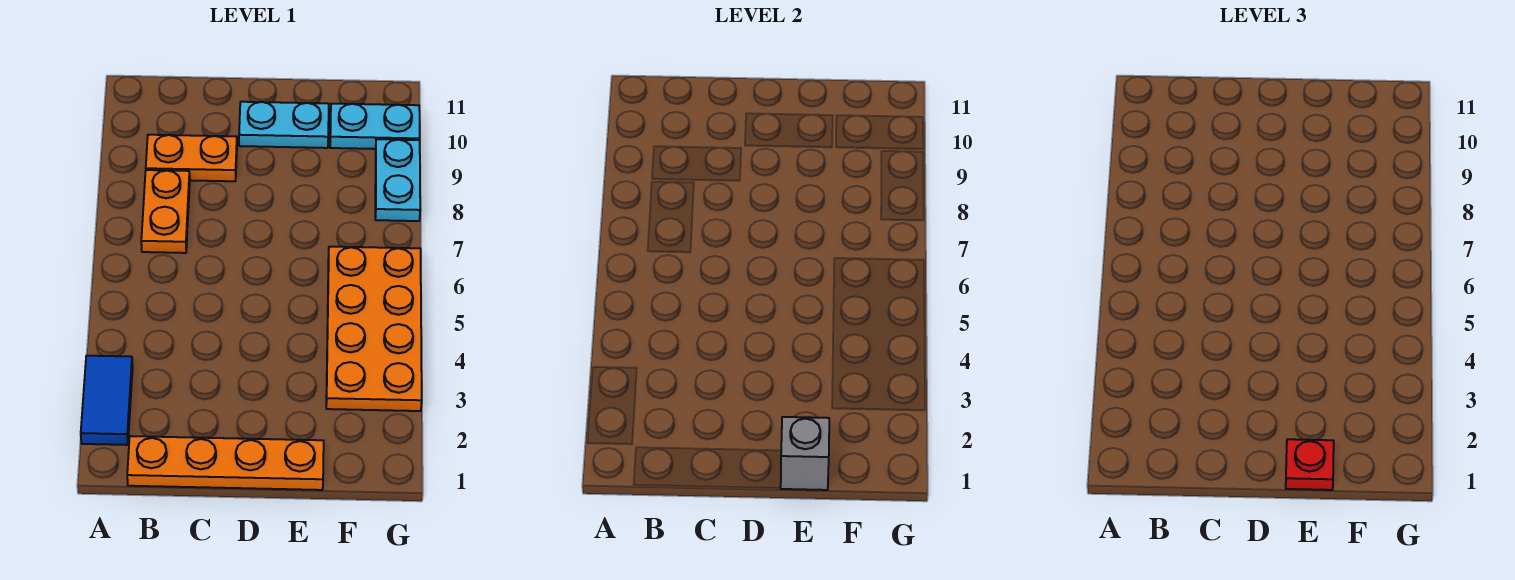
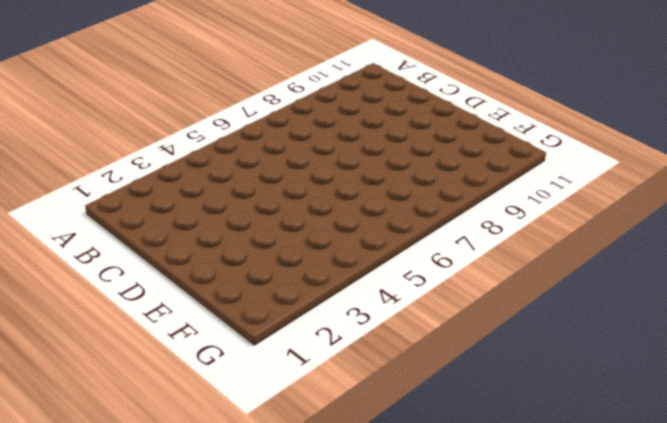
none -> blue 1x2 tile [81,356,133,445]
none -> orange 1x4 plate [127,436,324,490]

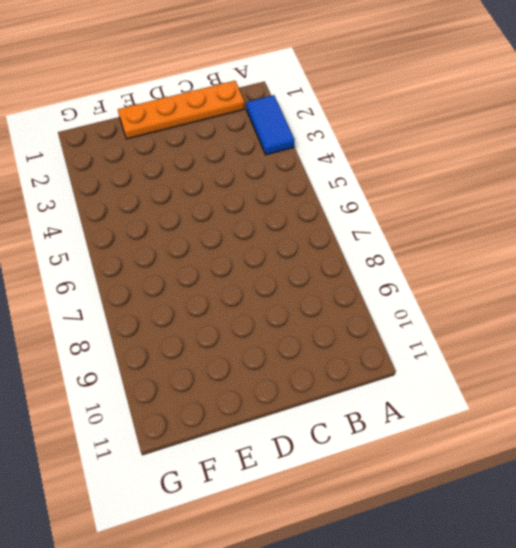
none -> orange 1x2 plate [141,170,190,253]
none -> orange 1x2 plate [146,135,237,181]

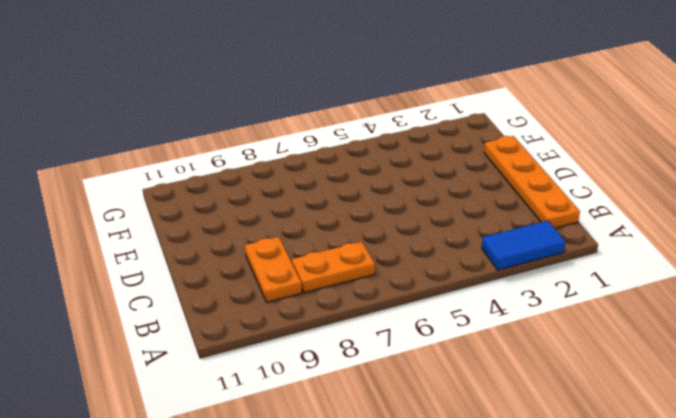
none -> cyan 1x2 plate [239,102,329,148]
none -> orange 2x4 plate [326,247,422,411]

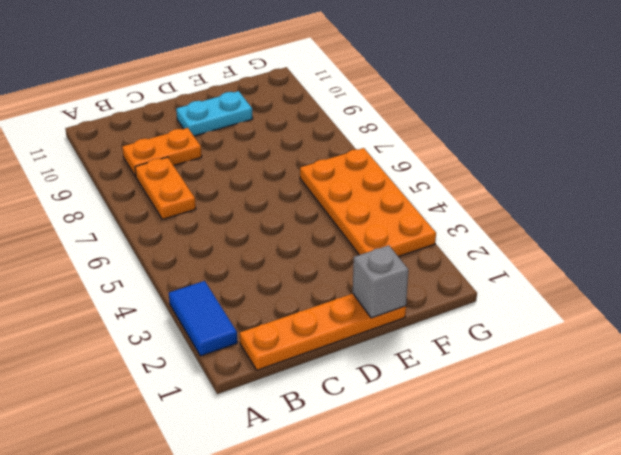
none -> cyan 1x2 plate [330,104,420,149]
none -> cyan 1x2 plate [375,139,420,221]

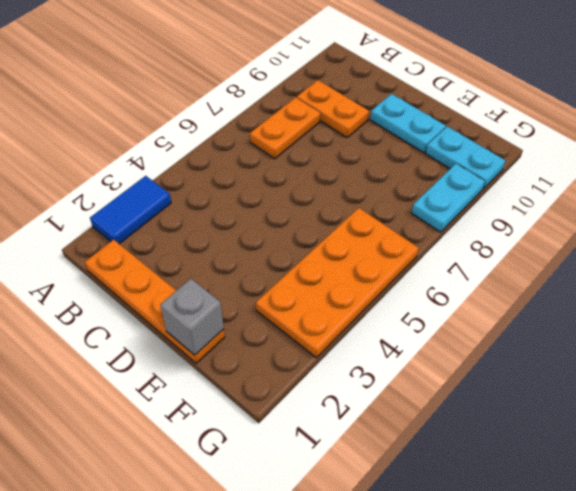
none -> red 1x1 plate [1286,439,1334,490]

